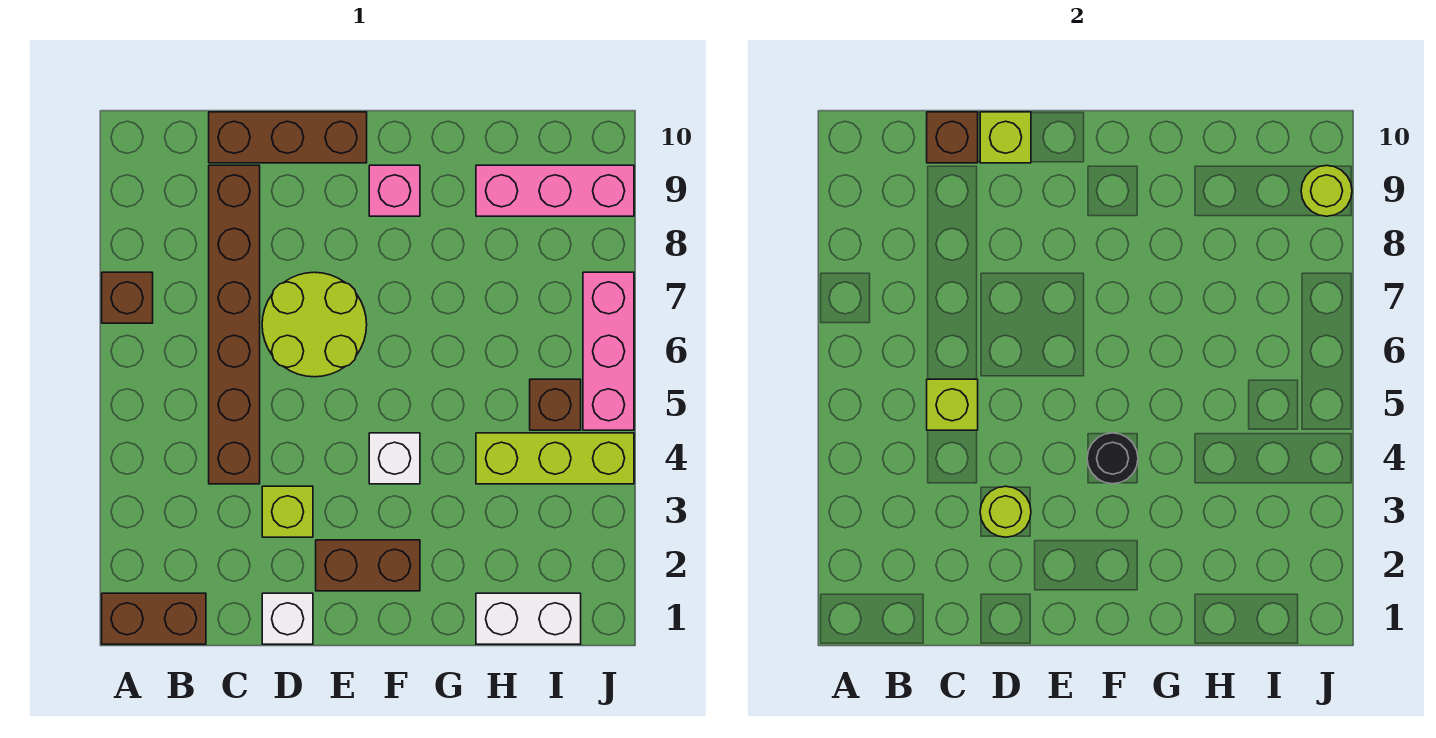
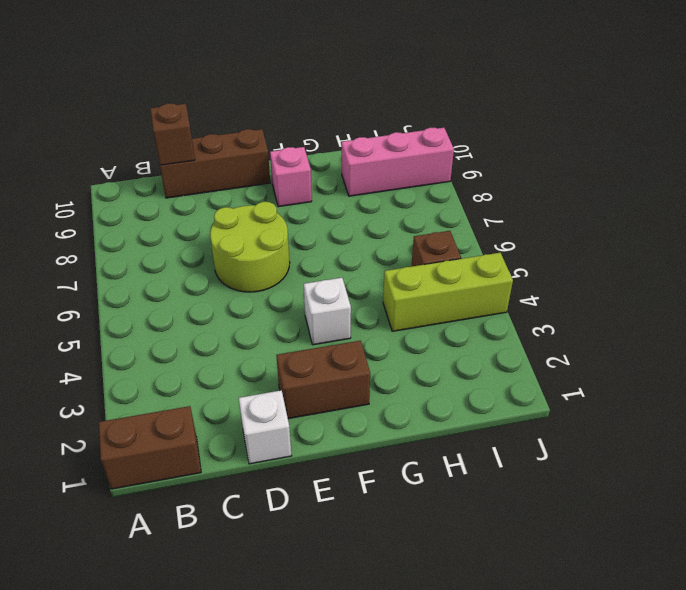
none -> brown 1x1 brick [102,272,153,323]
none -> brown 1x6 brick [209,165,260,484]
none -> lime 1x1 brick [262,486,313,537]

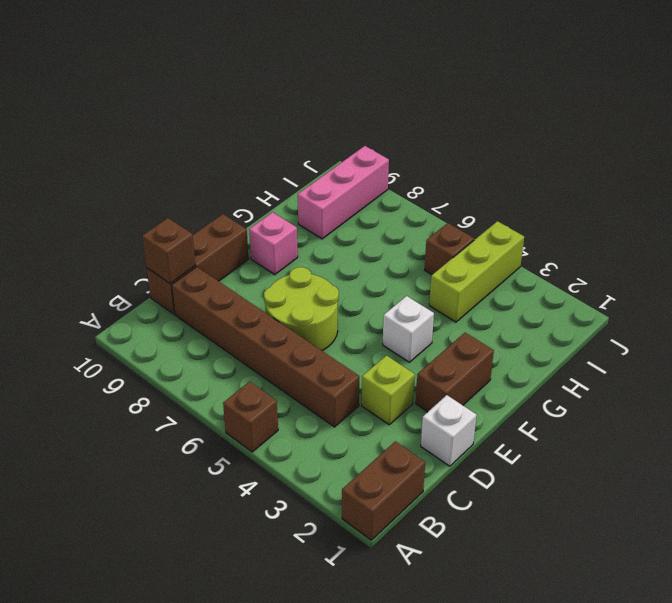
brown 1x1 brick [223,382,278,452] -> brown 1x1 brick moved to [102,272,153,323]
none -> white 1x2 brick [476,593,581,644]
none -> pink 1x3 brick [583,272,634,430]
none -> lime 1x1 brick [927,379,978,430]

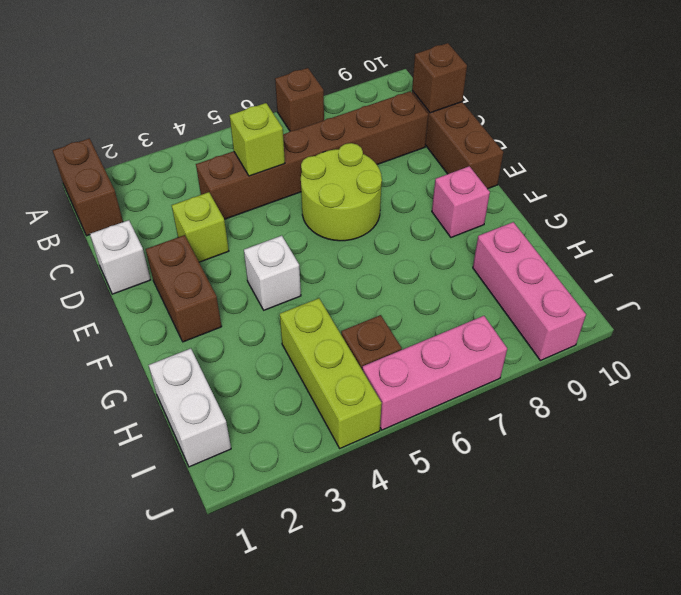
none -> lime 1x1 round brick [980,486,1031,537]
none -> lime 1x1 brick [980,112,1031,163]
none -> black 1x1 round brick [1087,433,1138,484]

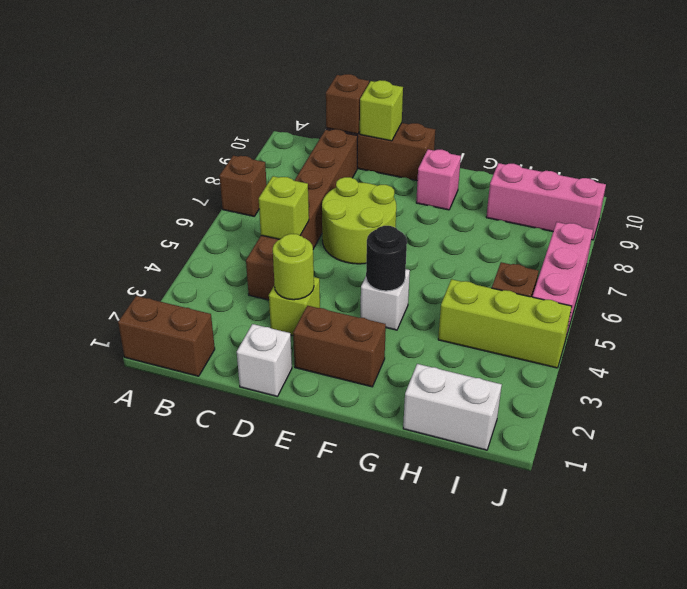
none -> lime 1x1 round brick [1301,165,1352,216]

